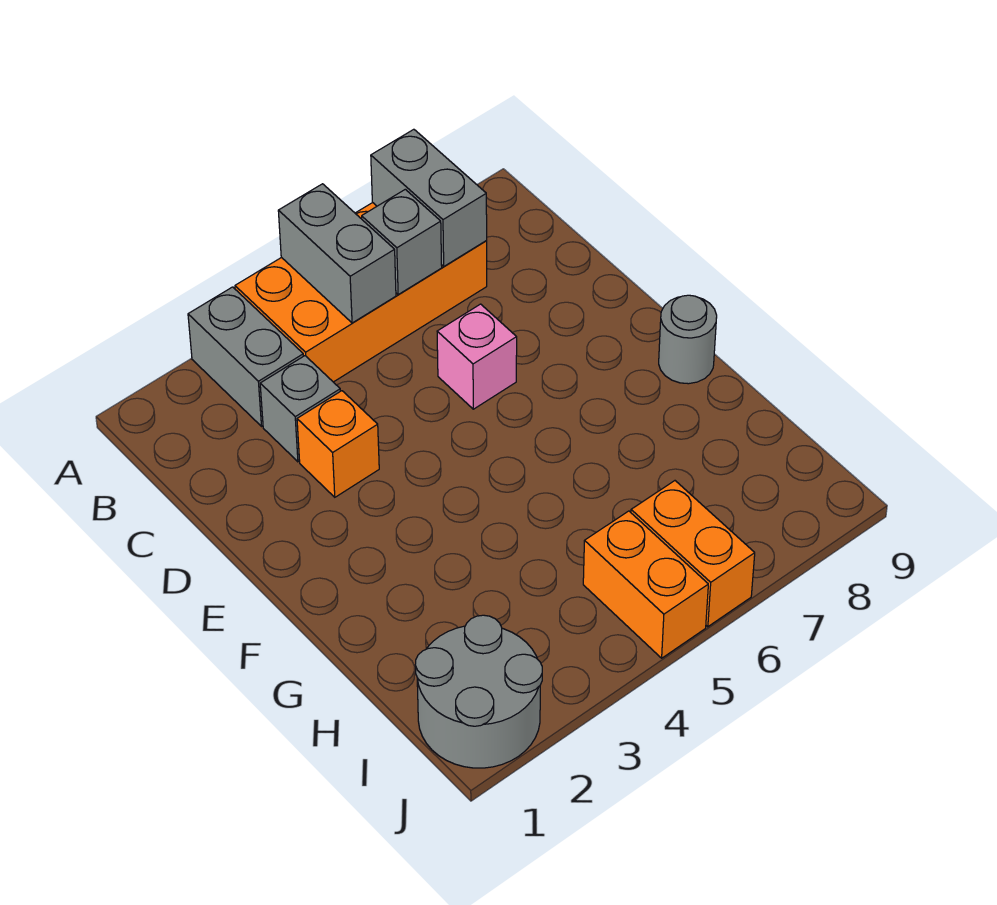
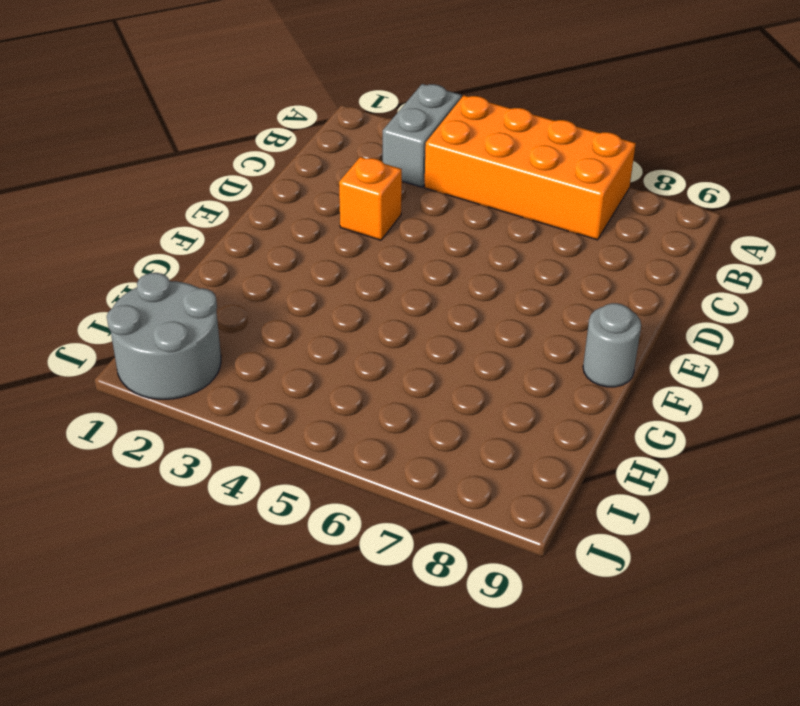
none -> grey 1x1 brick [260,356,340,462]
none -> pink 1x1 brick [437,304,517,409]
none -> orange 1x2 brick [583,511,708,658]

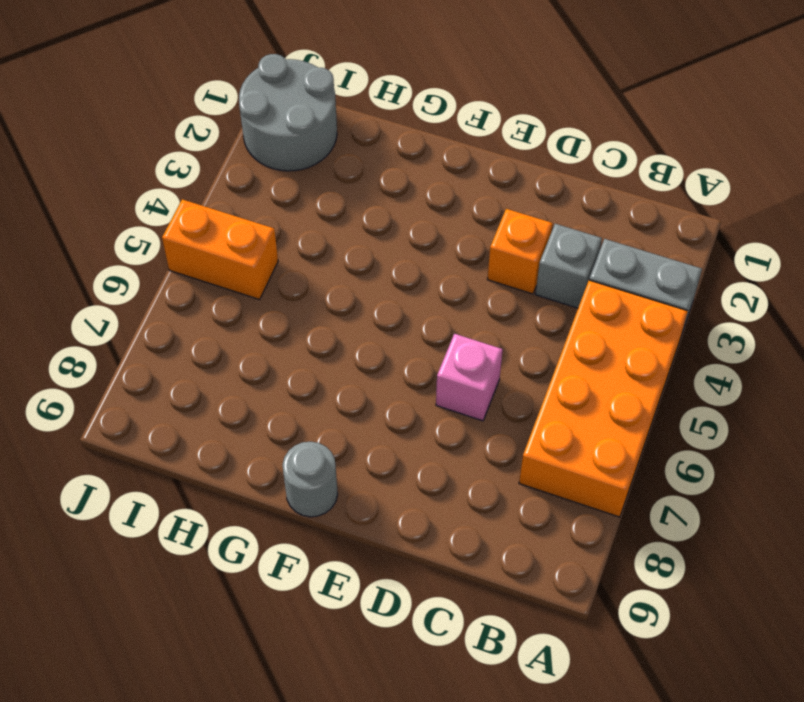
none -> orange 1x2 brick [631,481,755,627]
none -> grey 1x2 brick [278,184,396,323]
none -> grey 1x2 brick [371,129,487,266]

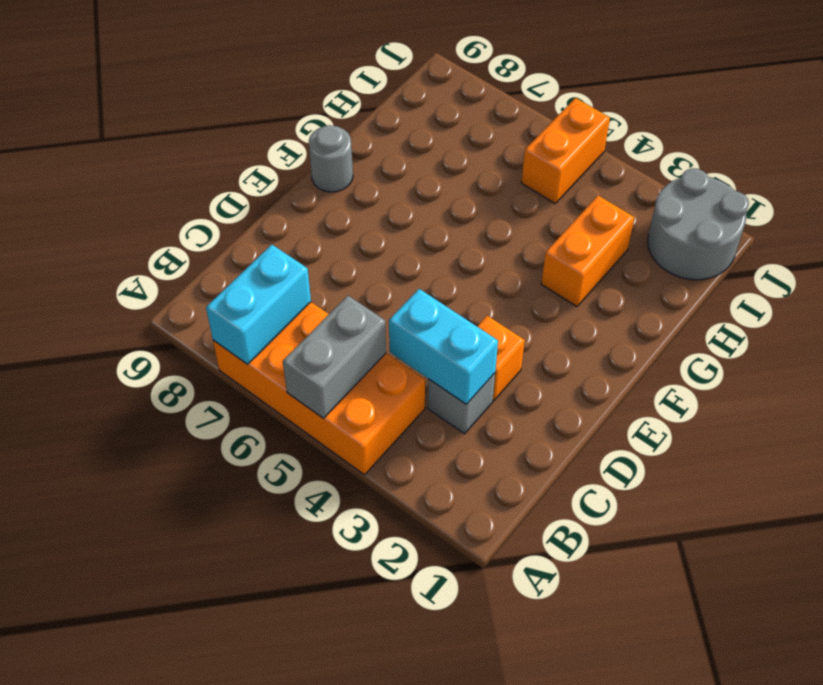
cyan 1x2 brick [206,245,311,364] -> grey 1x2 brick [371,129,487,266]
cyan 1x2 brick [389,289,498,404] -> none
orange 1x2 brick [541,195,634,307] -> orange 1x2 brick moved to [631,481,755,627]
none -> grey 1x2 brick [188,287,303,426]
none -> pink 1x1 brick [437,304,517,409]
none -> grey 1x1 brick [362,189,442,294]

